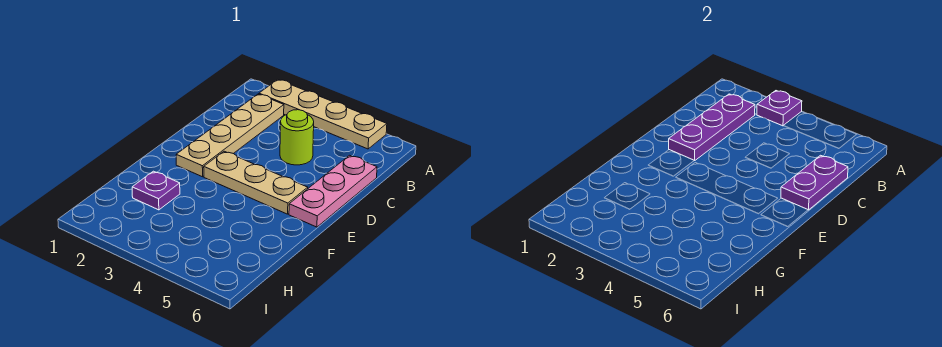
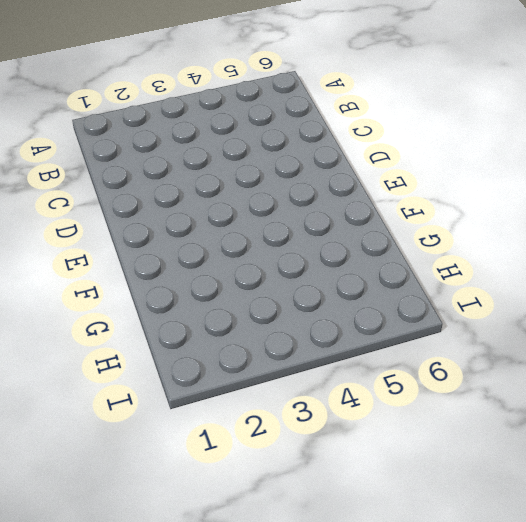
none -> tan 1x4 plate [259,80,387,149]
none -> tan 1x4 plate [176,94,284,177]

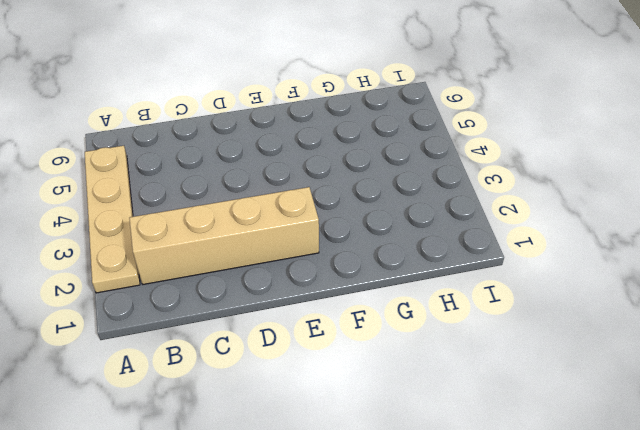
tan 1x4 brick [129,187,319,284] -> tan 1x4 plate [176,94,284,177]
none -> lime 1x1 round brick [280,110,314,165]
none -> pink 1x3 plate [289,155,377,227]

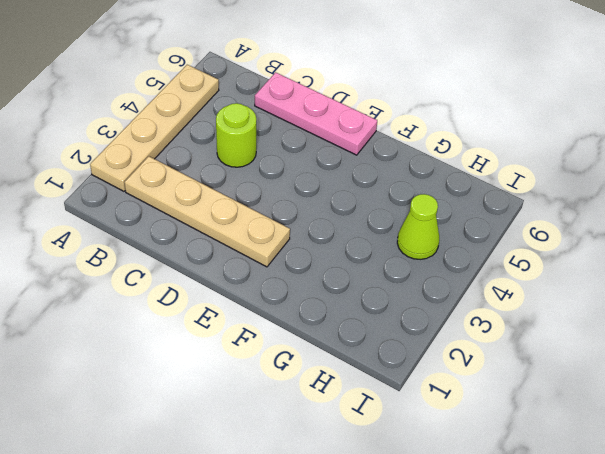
lime 1x1 cone [397,194,439,259] -> none
none -> tan 1x3 plate [204,151,308,214]
none -> purple 1x1 plate [132,171,180,210]

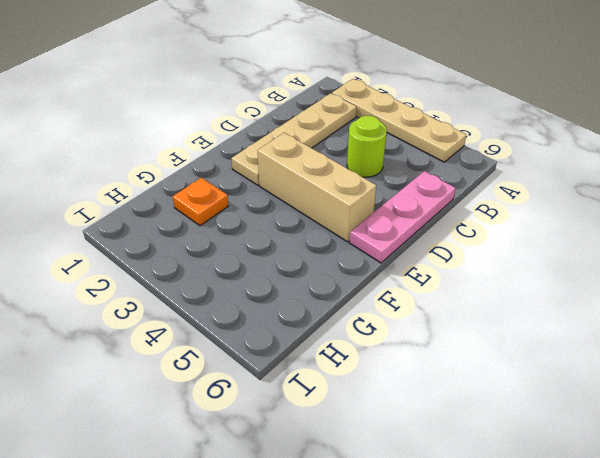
tan 1x3 brick [258,133,376,242] -> tan 1x3 plate [204,151,308,214]
orange 1x1 plate [173,178,228,226] -> purple 1x1 plate [132,171,180,210]
none -> purple 1x1 plate [757,91,802,126]
none -> purple 1x3 plate [669,94,755,161]

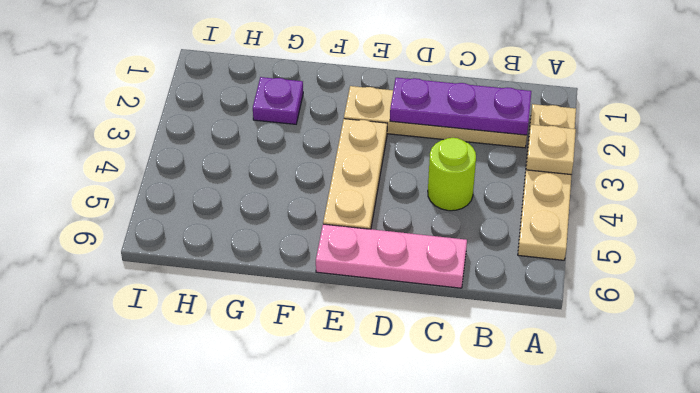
tan 1x1 plate [526,125,576,175] -> purple 1x1 plate [757,91,802,126]
none -> purple 1x2 plate [781,155,848,210]

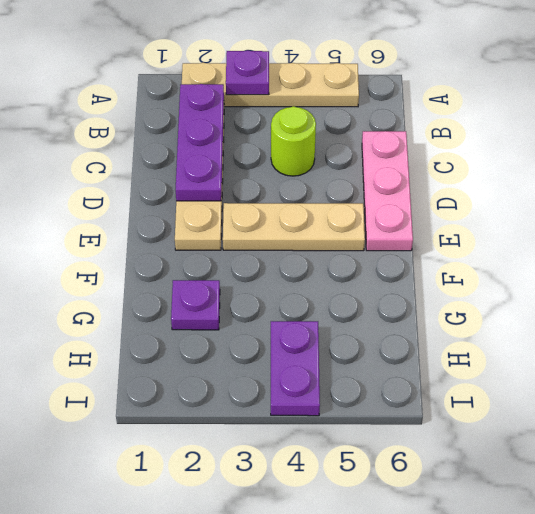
purple 1x2 plate [271,321,320,416] -> purple 1x2 plate moved to [781,155,848,210]

